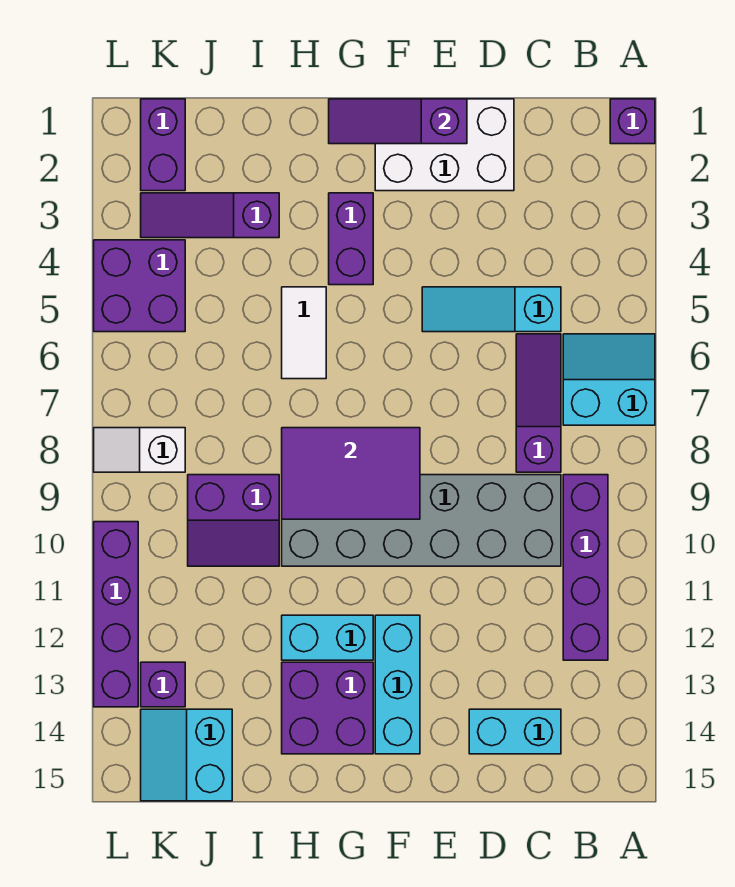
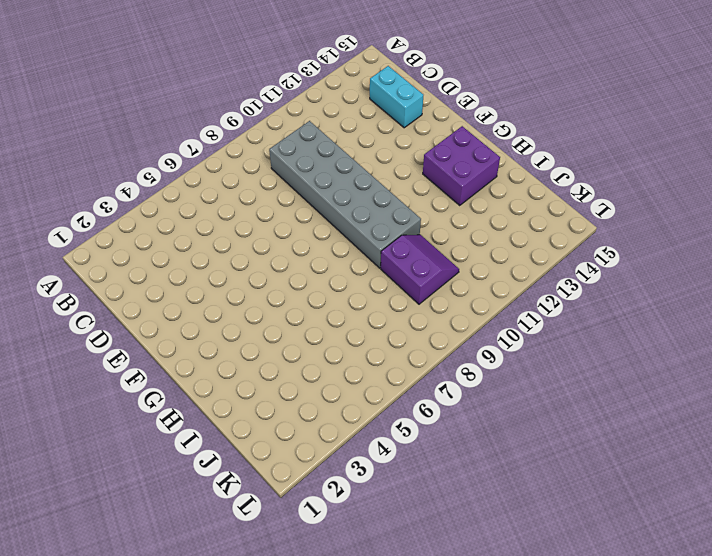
none -> purple 1x1 brick [610,99,655,144]
none -> cyan 2x2 slope [563,334,655,425]
none -> purple 1x4 brick [563,475,608,660]

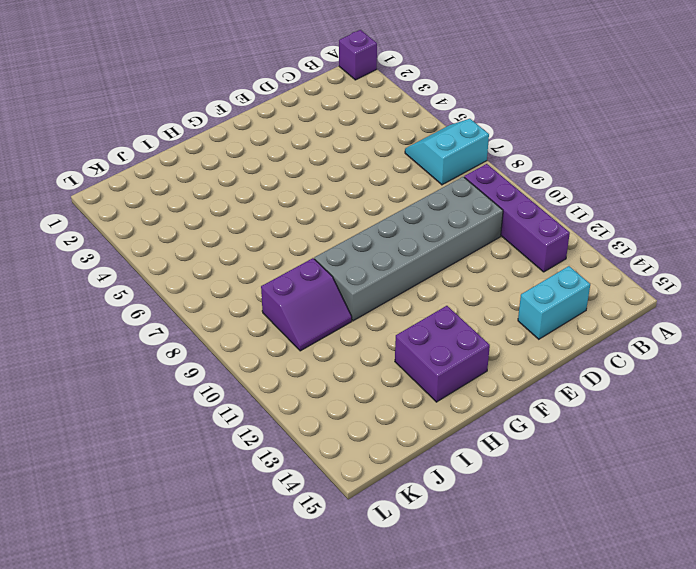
none -> cyan 1x3 slope [422,287,561,332]
none -> purple 1x3 slope [516,334,561,472]
none -> white 2x3 brick [375,99,514,191]

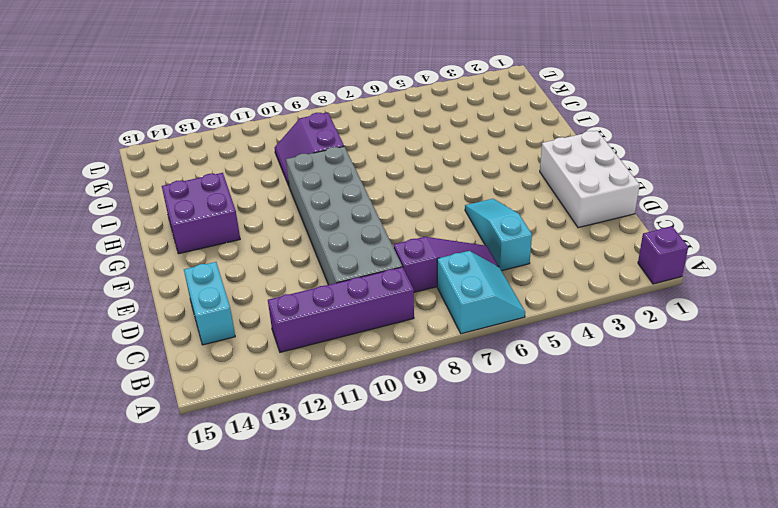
none -> cyan 1x3 brick [375,615,420,754]
none -> purple 1x2 brick [329,193,373,285]
none -> cyan 1x2 brick [282,615,373,660]

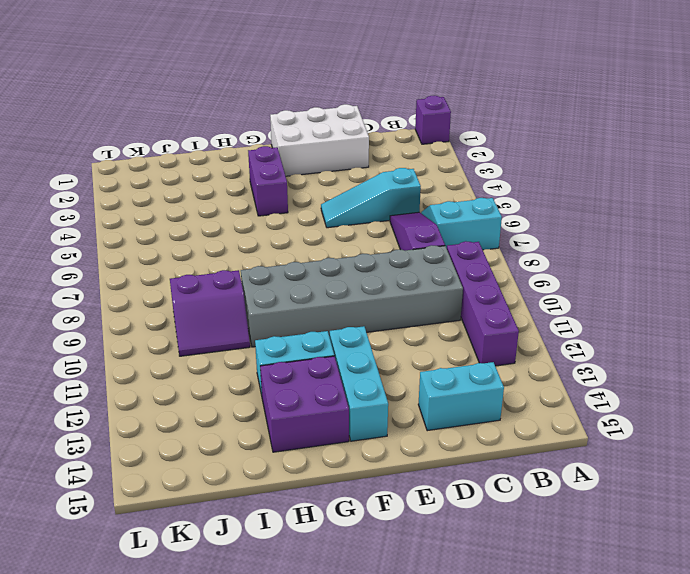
none -> white 1x2 tile [282,287,326,379]
none -> purple 1x3 slope [141,193,279,238]
none -> cyan 2x2 slope [141,709,232,801]

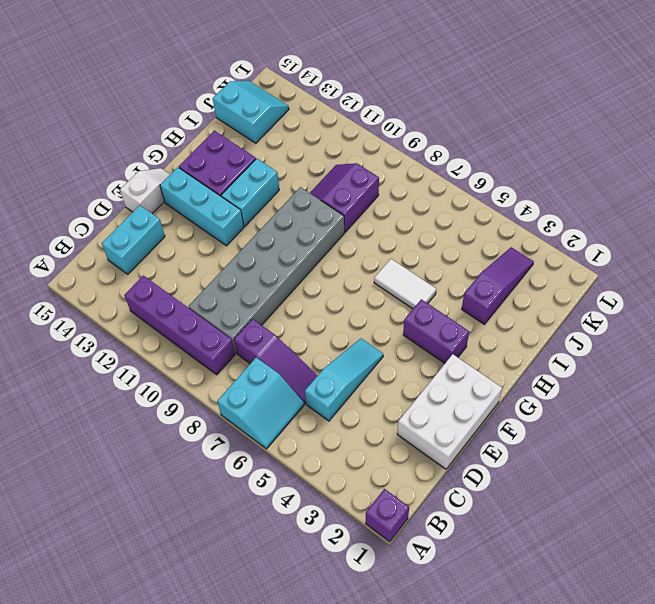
white 1x2 slope [120,168,170,214] -> white 1x2 slope moved to [94,428,185,472]
none -> purple 1x2 brick [141,99,185,191]
none -> purple 2x2 brick [94,240,185,332]
none -> purple 1x1 brick [141,662,185,707]

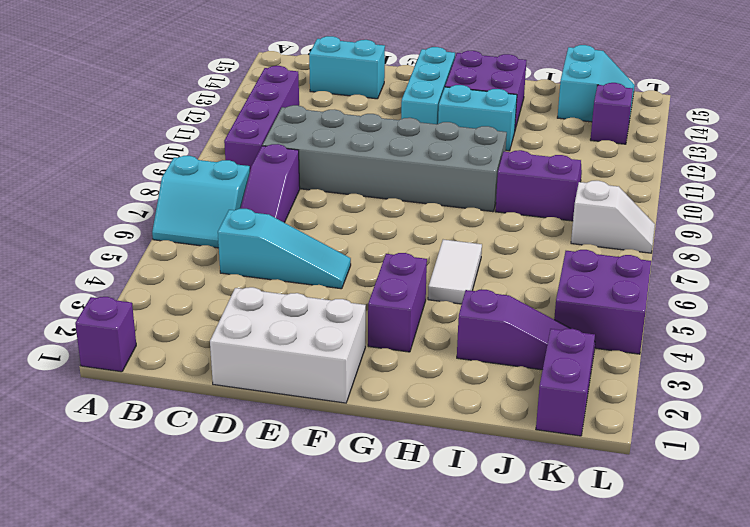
none -> purple 1x4 brick [94,522,138,707]
none -> purple 1x3 slope [329,99,467,144]
none -> purple 2x3 tile [282,428,420,519]

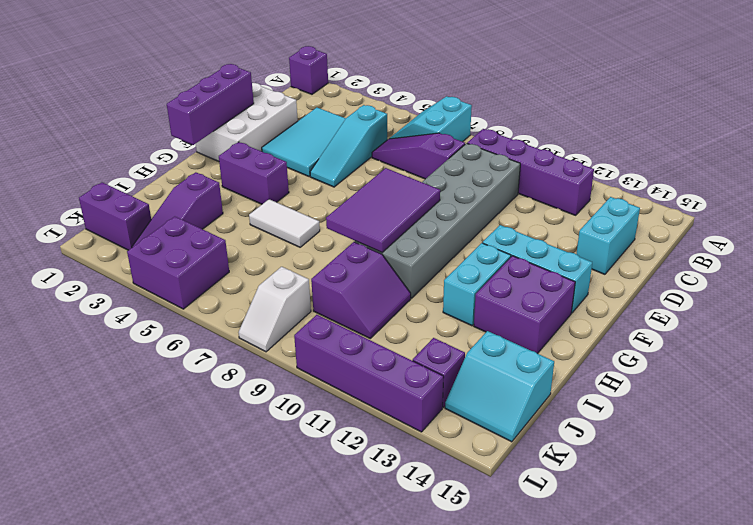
cyan 2x3 tile [262,108,346,176] -> none
purple 1x3 brick [167,64,254,145] -> purple 1x3 slope [329,99,467,144]

